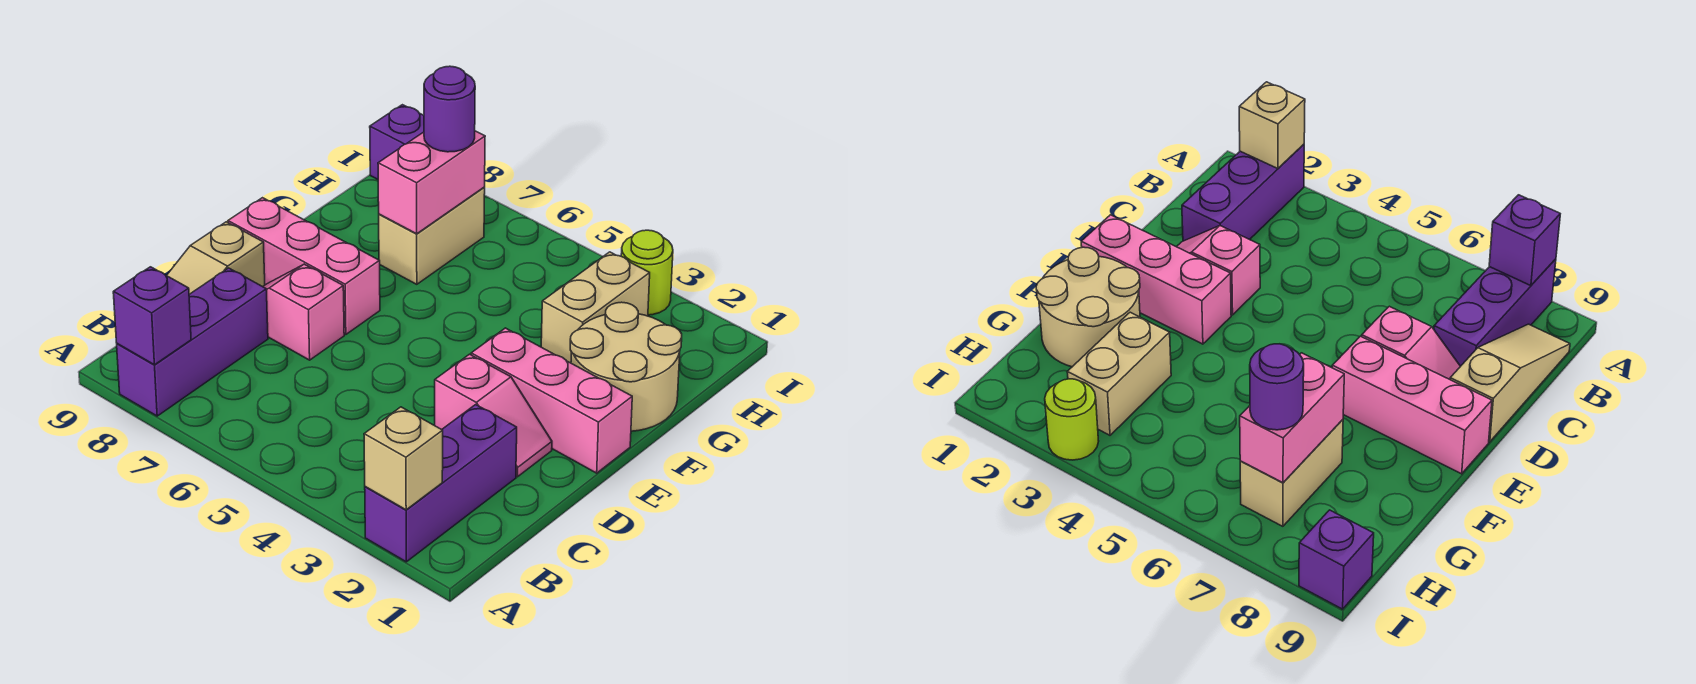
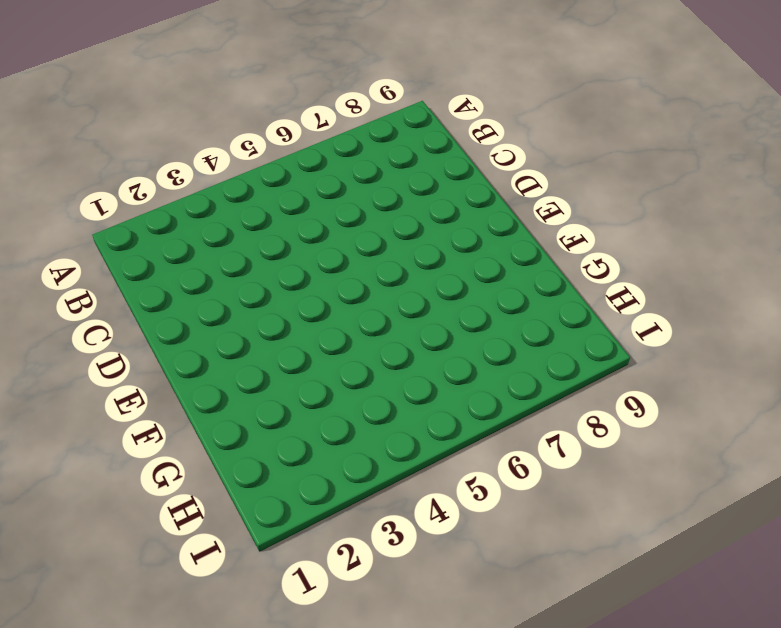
none -> purple 1x3 brick [365,405,517,562]
none -> purple 1x3 brick [117,268,268,416]
none -> tan 1x3 slope [167,222,265,294]

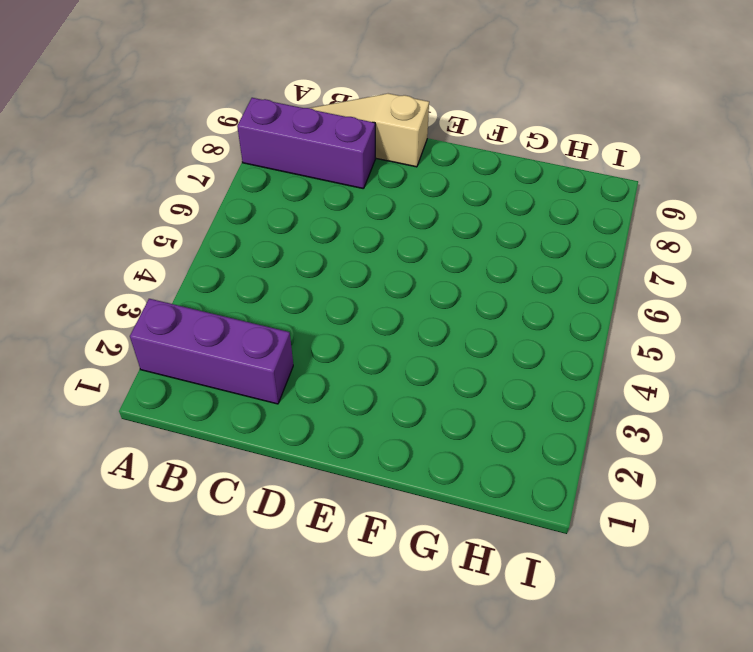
none -> pink 1x2 slope [435,354,552,477]
none -> pink 1x2 slope [263,264,344,360]
none -> pink 1x3 brick [471,328,632,473]

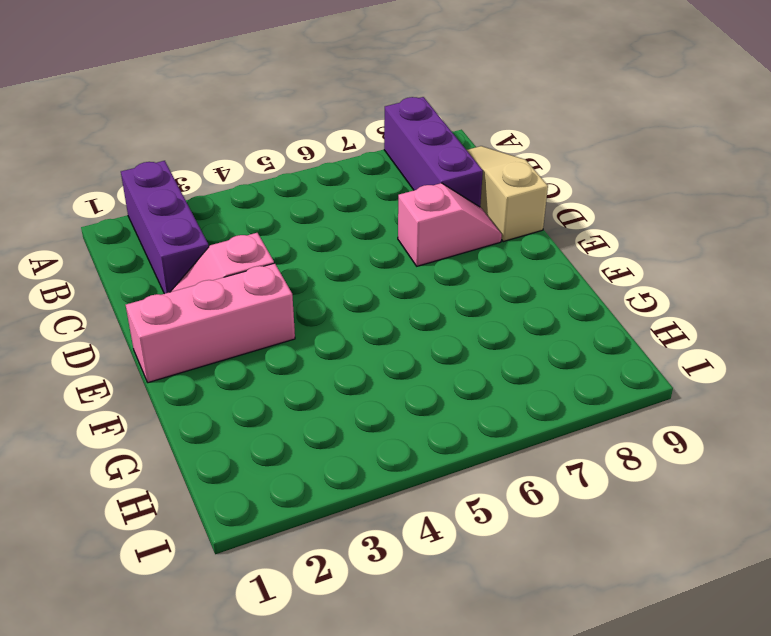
none -> pink 1x3 brick [228,198,380,334]
none -> tan 2x2 round brick [570,302,682,431]
none -> tan 1x2 brick [541,252,650,363]

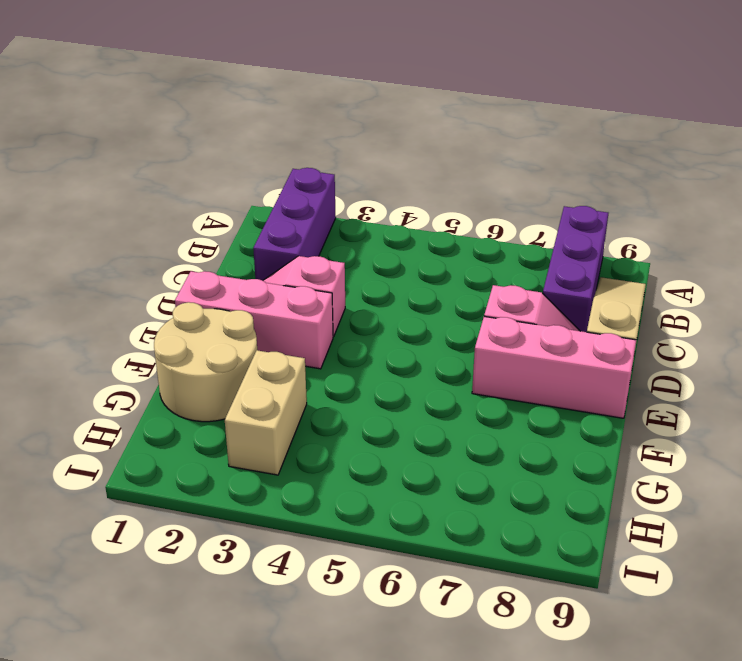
none -> tan 1x2 brick [379,188,485,284]
none -> lime 1x1 round brick [621,230,673,315]
none -> purple 1x1 brick [370,105,424,179]

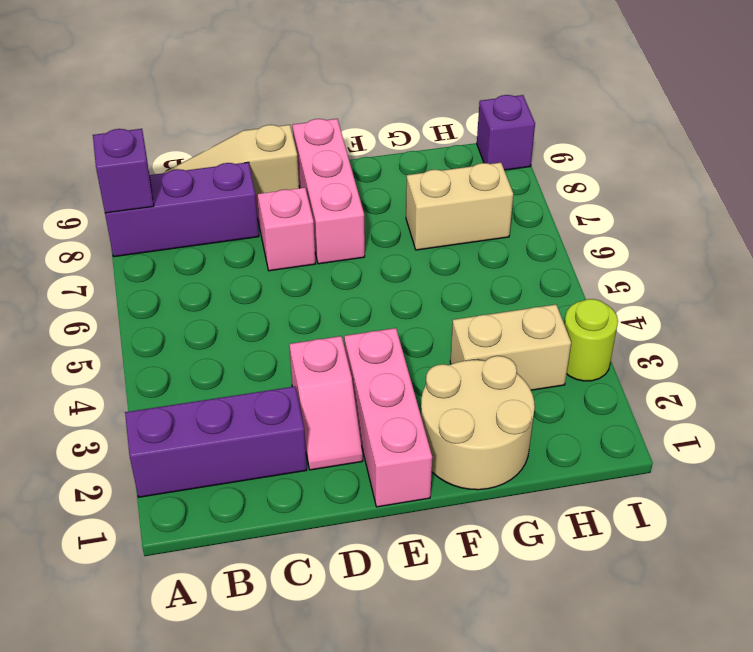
none -> tan 1x1 brick [364,407,443,510]
none -> pink 1x2 brick [378,131,485,234]
none -> purple 1x1 round brick [424,66,475,152]

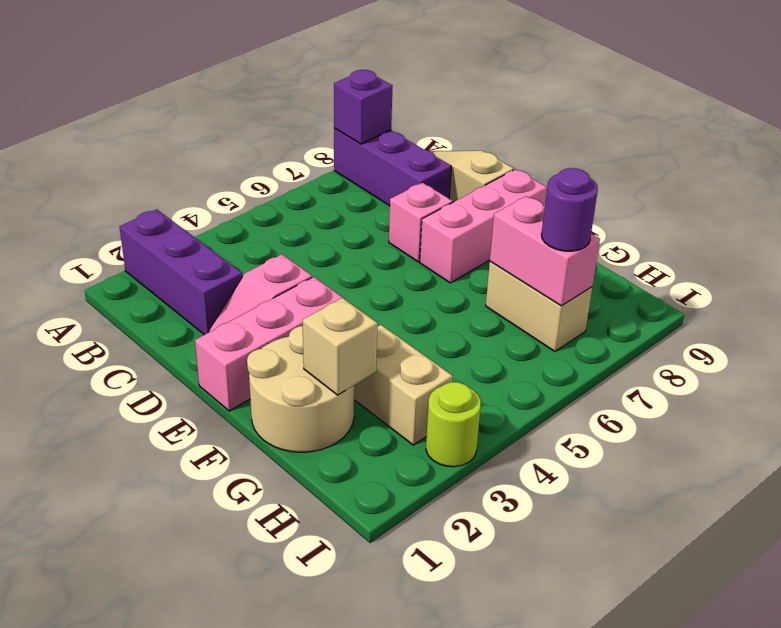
tan 1x1 brick [302,298,377,395] -> tan 1x1 brick moved to [364,407,443,510]
none -> purple 1x1 brick [370,105,424,179]

